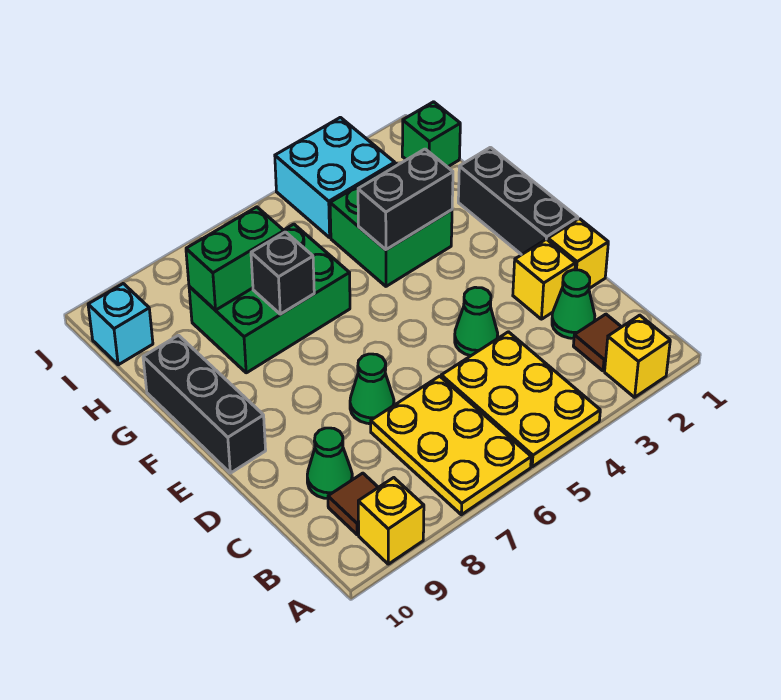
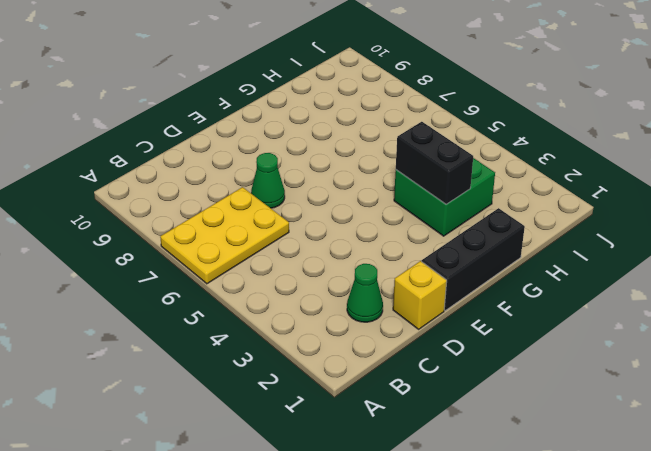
none -> yellow 1x1 brick [605,315,670,397]
none -> yellow 2x3 plate [441,332,600,467]
none -> yellow 1x1 brick [358,478,424,564]

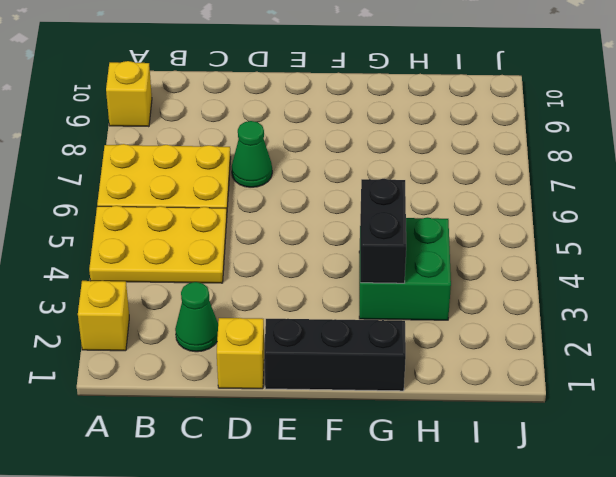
none -> brown 1x1 tile [573,314,621,371]
none -> brown 1x1 tile [328,473,378,535]
none -> green 1x1 cone [307,428,352,499]

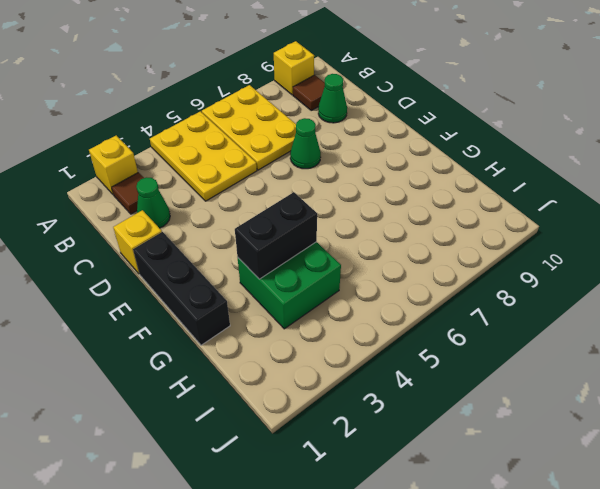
none -> yellow 1x1 brick [513,239,575,319]
none -> green 1x1 cone [455,287,498,356]
none -> black 1x3 brick [143,335,266,473]

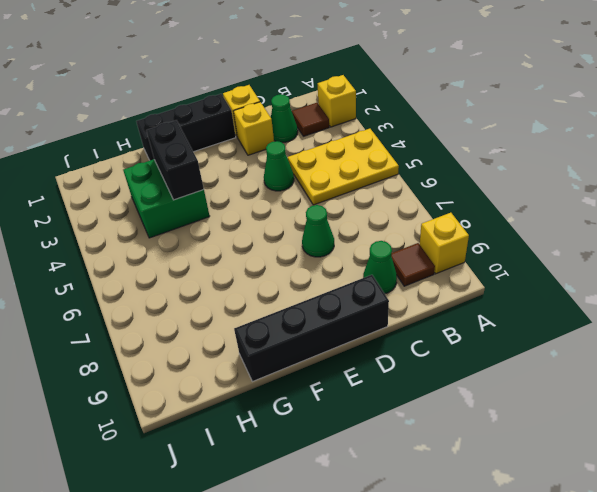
black 1x4 brick [234,275,389,382] -> black 1x3 brick [143,335,266,473]
none -> yellow 2x3 plate [371,376,531,515]
none -> green 2x3 brick [189,224,350,373]
none -> green 1x1 brick [402,102,460,167]

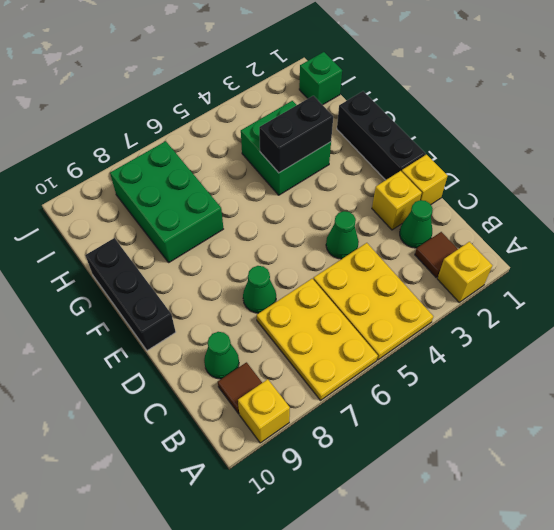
green 2x3 brick [110,141,223,262] -> green 2x3 brick turned to [189,224,350,373]
none -> cyan 2x2 brick [275,117,395,238]
none -> cyan 1x1 brick [88,284,153,365]
none -> black 1x1 brick [251,232,314,314]

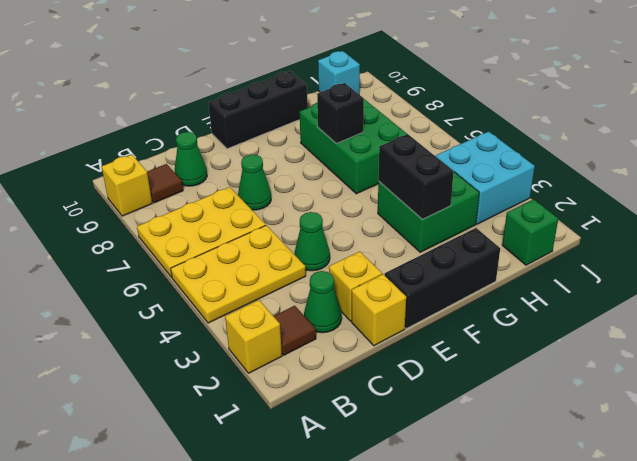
none -> green 1x2 brick [186,207,284,310]

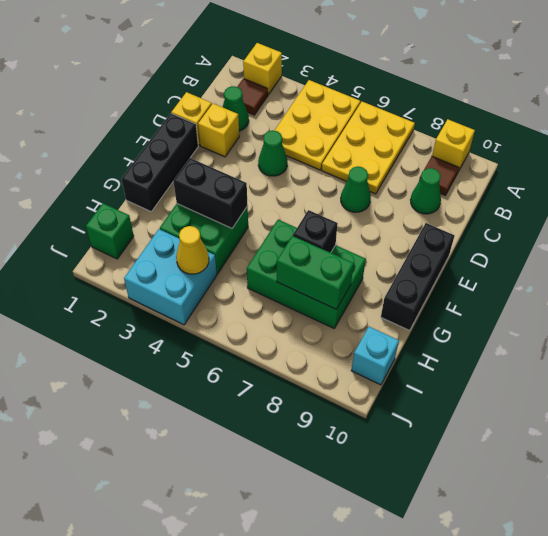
yellow 1x1 cone [176,226,209,274] -> none

